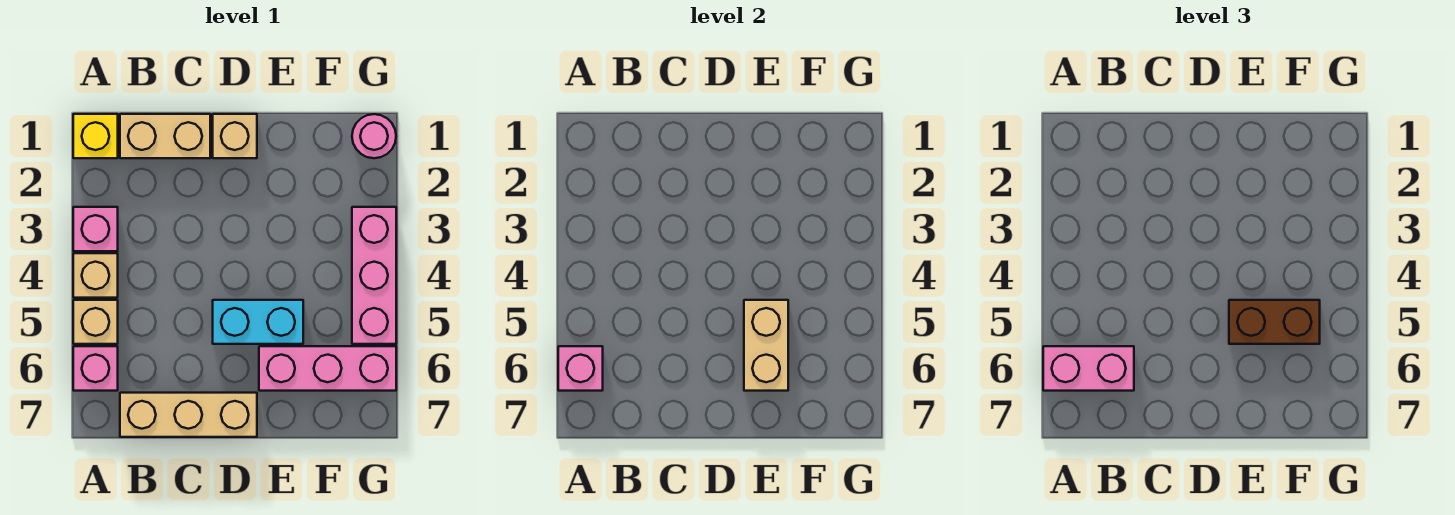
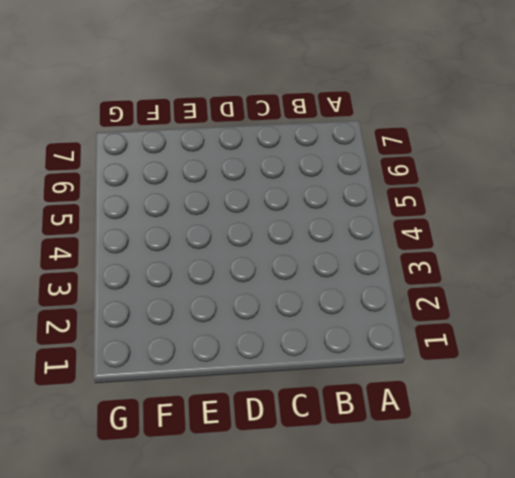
none -> yellow 1x1 brick [73,114,118,158]
none -> pink 1x1 brick [73,207,118,251]
none -> tan 1x1 brick [73,253,118,298]

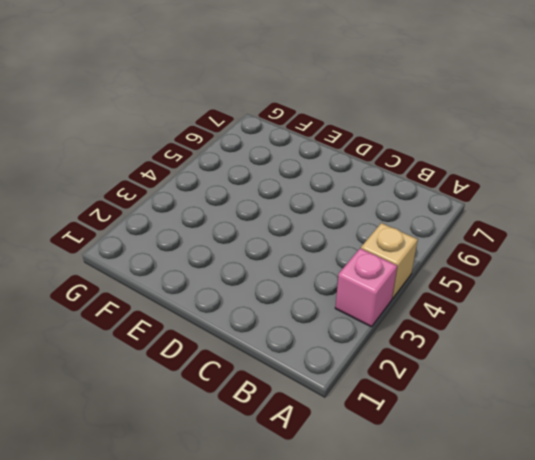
none -> yellow 1x1 brick [73,114,118,158]
none -> tan 1x1 brick [73,300,118,344]
none -> pink 1x1 brick [73,346,118,391]

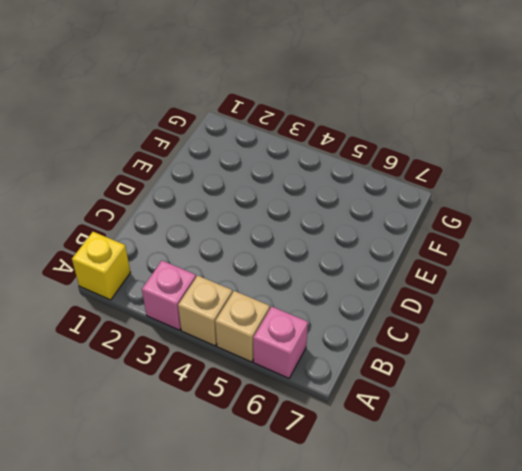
none -> tan 1x2 brick [120,114,210,158]
none -> tan 1x3 brick [120,393,257,437]
none -> tan 1x1 brick [213,114,257,158]

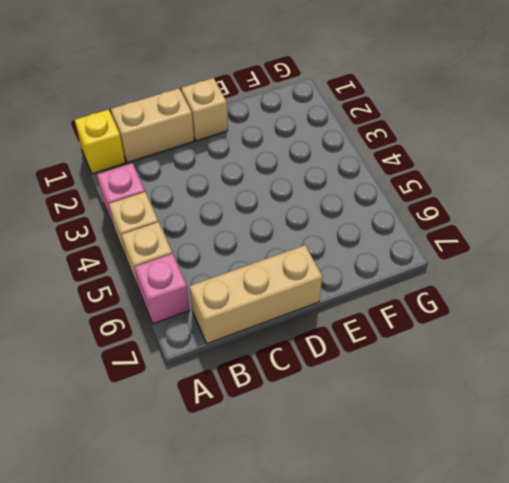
none -> cyan 1x2 brick [213,300,303,344]
none -> pink 1x3 brick [259,346,396,391]
none -> pink 1x1 round brick [352,114,396,158]

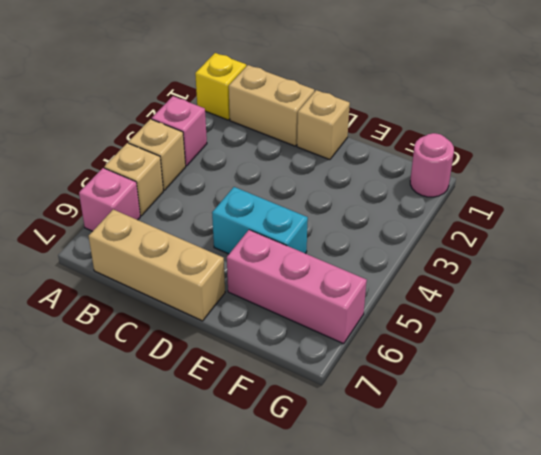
none -> pink 1x3 brick [352,207,396,344]
none -> pink 1x1 brick [558,346,603,391]
none -> tan 1x2 brick [744,300,788,391]

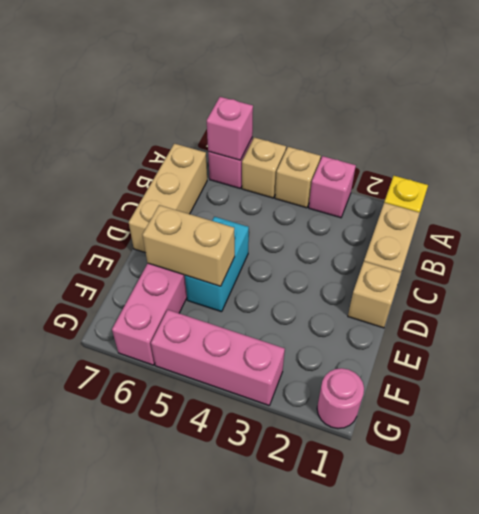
none -> pink 1x2 brick [1043,346,1134,391]
none -> brown 1x2 brick [1229,300,1320,344]

